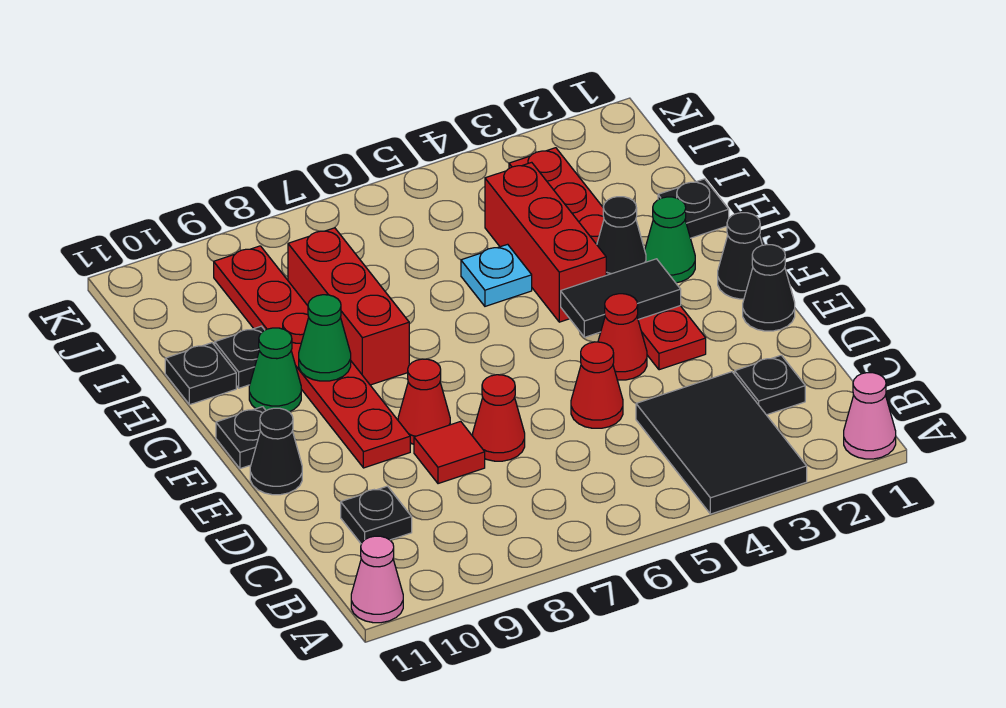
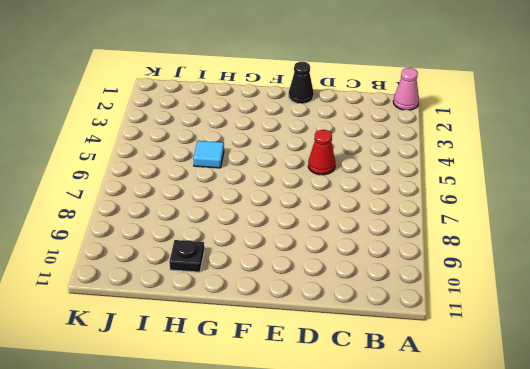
cyan 1x1 tile [193,141,224,168] -> cyan 1x1 plate [461,244,532,306]
none -> black 2x3 tile [636,372,807,514]
none -> pink 1x1 cone [351,536,403,623]
none -> black 1x1 plate [735,355,805,415]

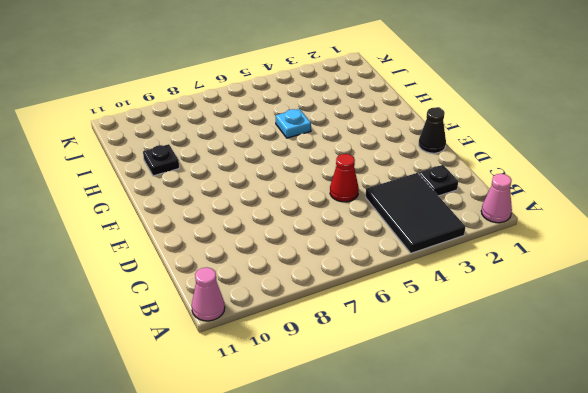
none -> black 1x1 plate [341,486,412,544]
none -> red 1x1 cone [473,375,525,461]
none -> red 1x1 tile [414,421,485,484]

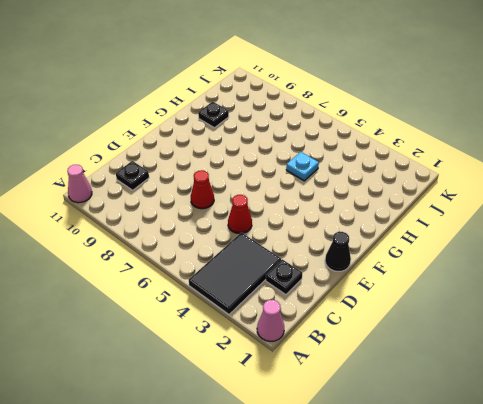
none -> red 1x1 tile [414,421,485,484]
none -> red 1x6 plate [509,148,706,370]
none -> red 1x1 cone [598,294,647,380]

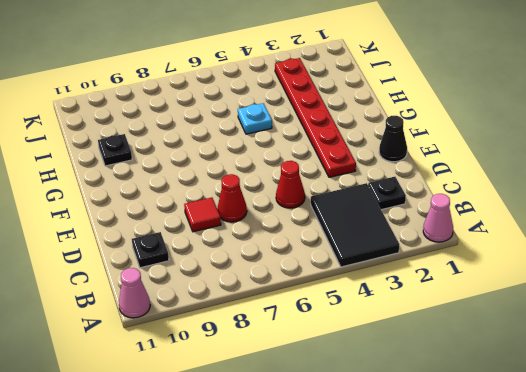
none -> red 1x1 cone [598,294,647,380]
none -> red 1x1 cone [398,359,450,444]
none -> red 1x6 plate [214,246,410,468]

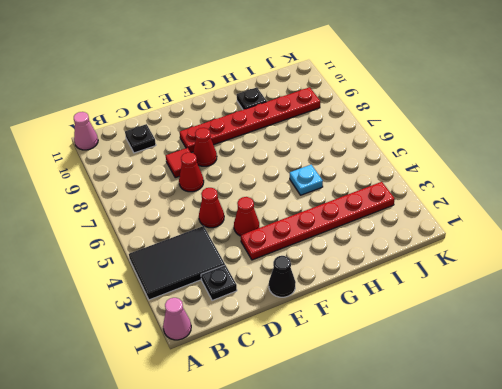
none -> black 1x1 cone [250,408,302,495]
none -> black 1x1 cone [718,213,762,299]
none -> black 1x1 plate [216,407,266,469]

